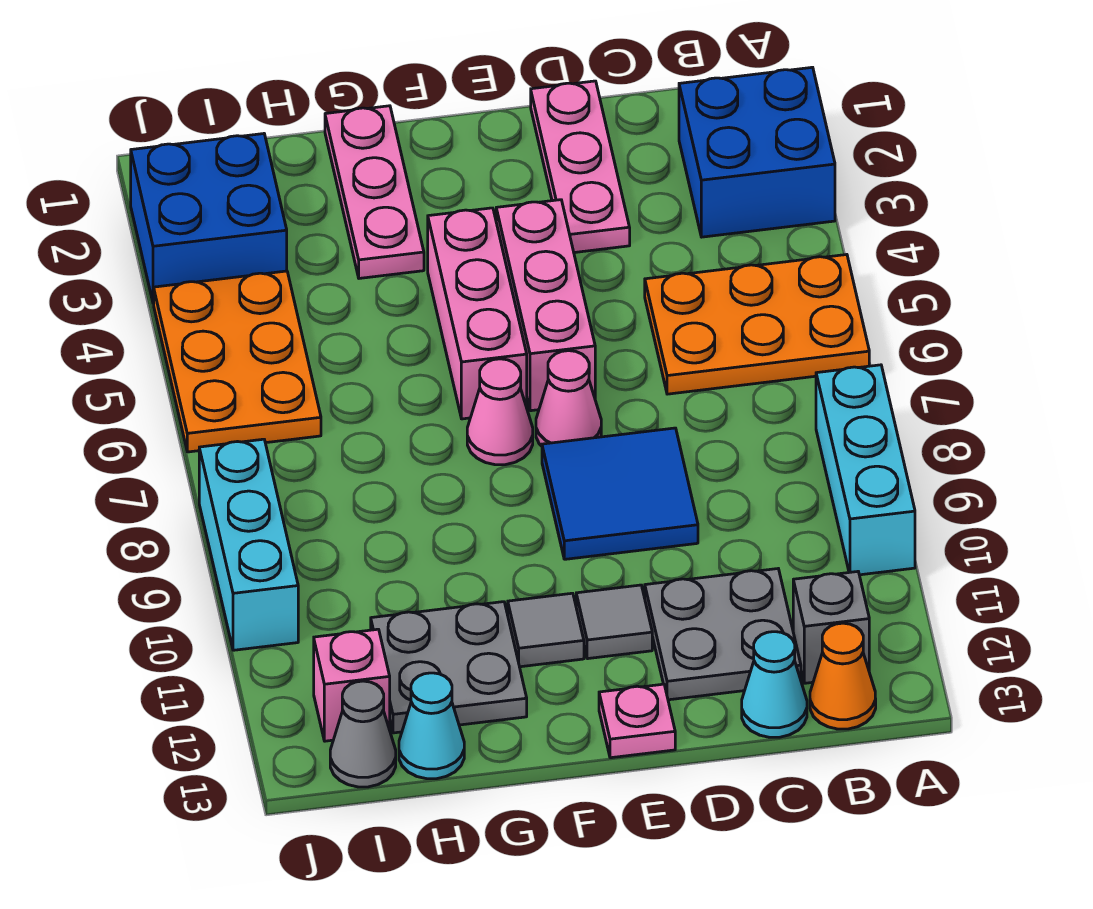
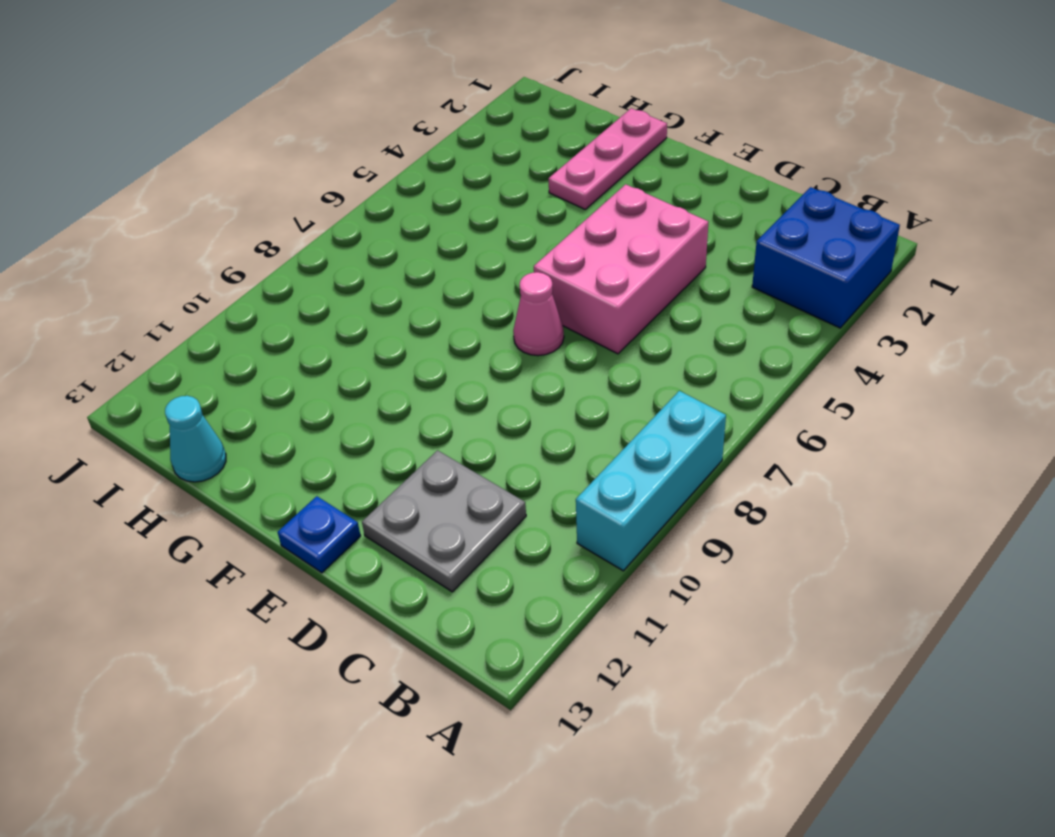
pink 2x3 brick [534,184,708,354] -> pink 1x3 brick [496,200,595,411]
blue 1x1 plate [278,496,361,573] -> pink 1x1 plate [599,684,675,758]
none -> orange 2x3 plate [645,255,869,394]
none -> grey 1x1 brick [793,572,869,683]
none -> orange 1x1 cone [810,623,876,729]

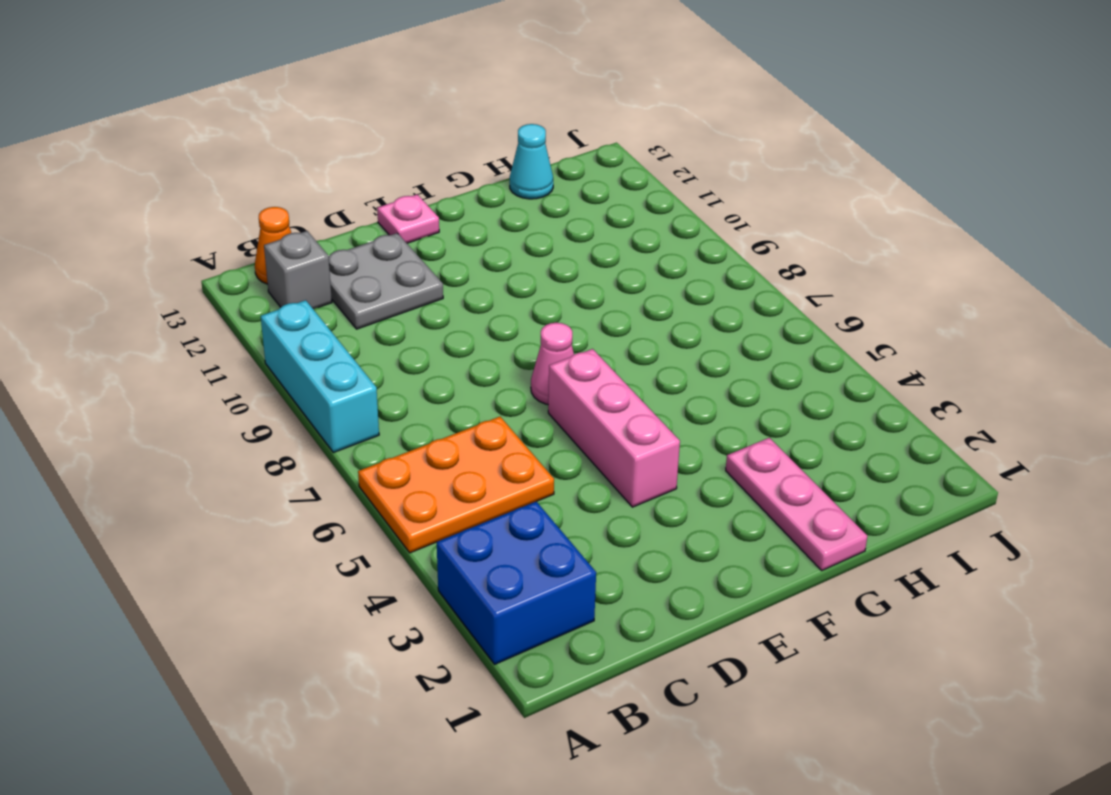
none -> cyan 1x1 cone [742,632,807,737]
none -> pink 1x3 plate [531,81,630,253]
none -> blue 2x2 tile [542,428,698,559]

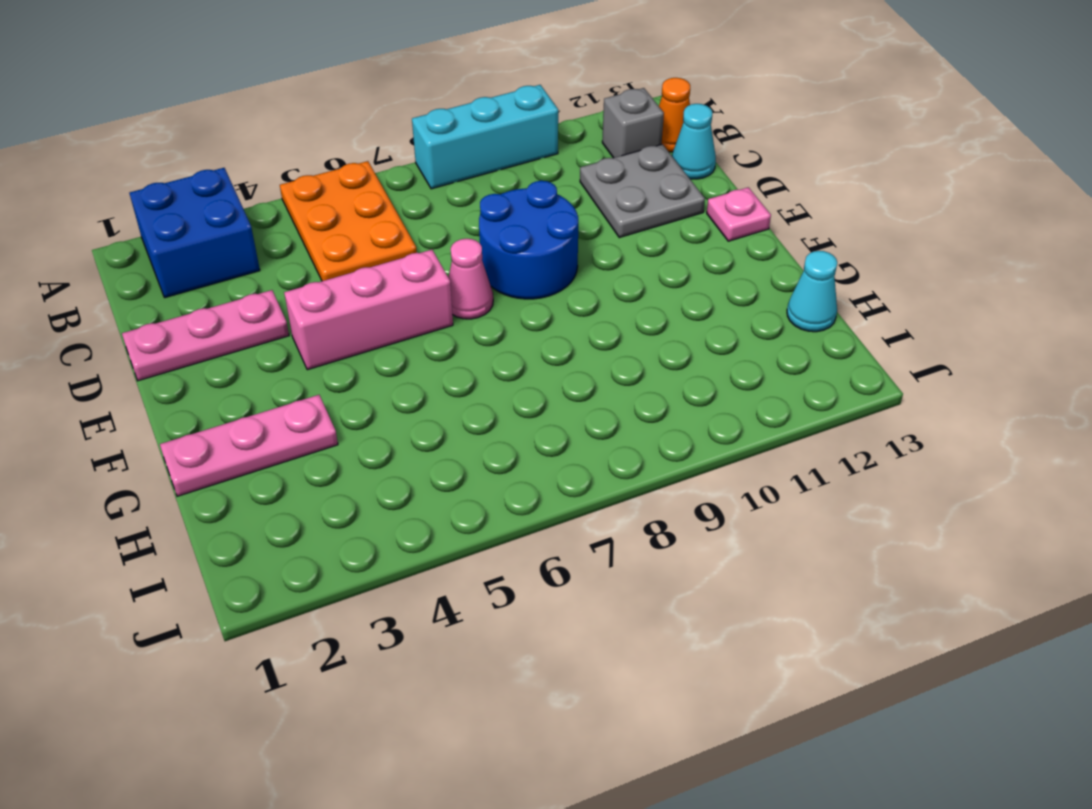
blue 2x2 round brick [479,181,578,299] -> blue 2x2 tile [542,428,698,559]
none -> grey 1x1 tile [576,585,652,659]
none -> pink 1x3 brick [428,208,527,419]
none -> pink 1x1 cone [467,359,533,465]

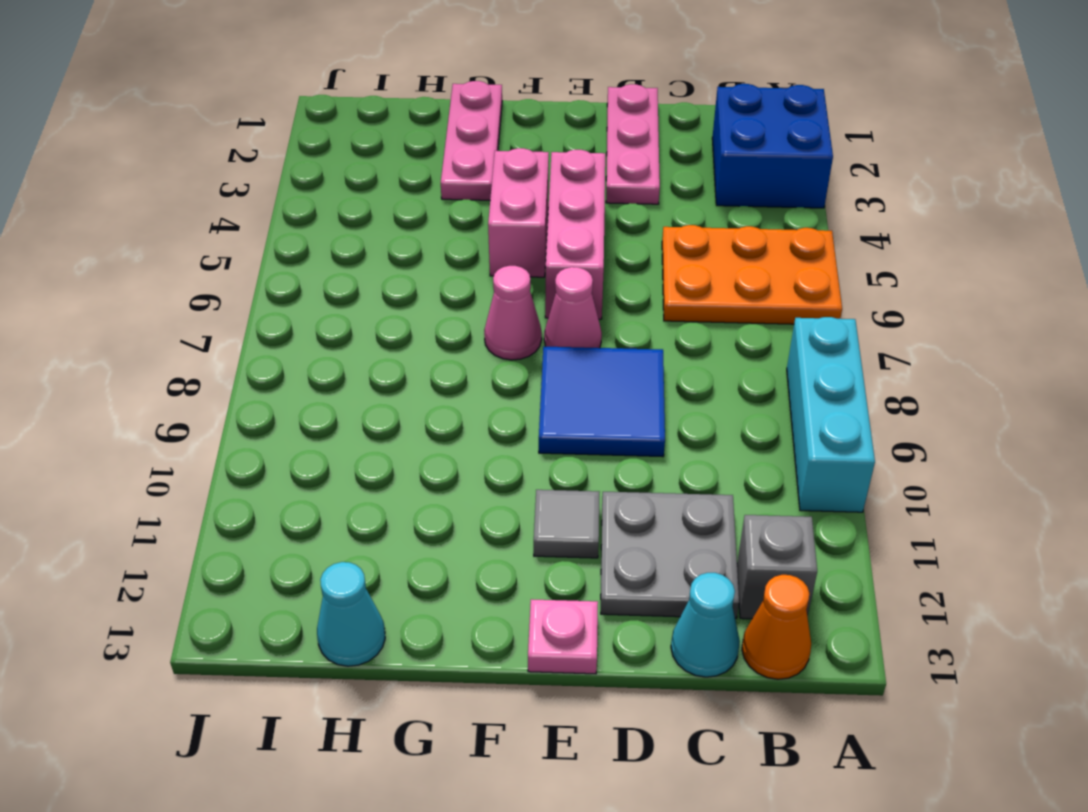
pink 1x2 brick [488,148,549,277] -> pink 1x3 brick [428,208,527,419]
none -> grey 1x1 tile [508,593,584,667]
none -> grey 2x2 plate [371,602,527,733]
none -> blue 2x2 brick [131,134,287,303]

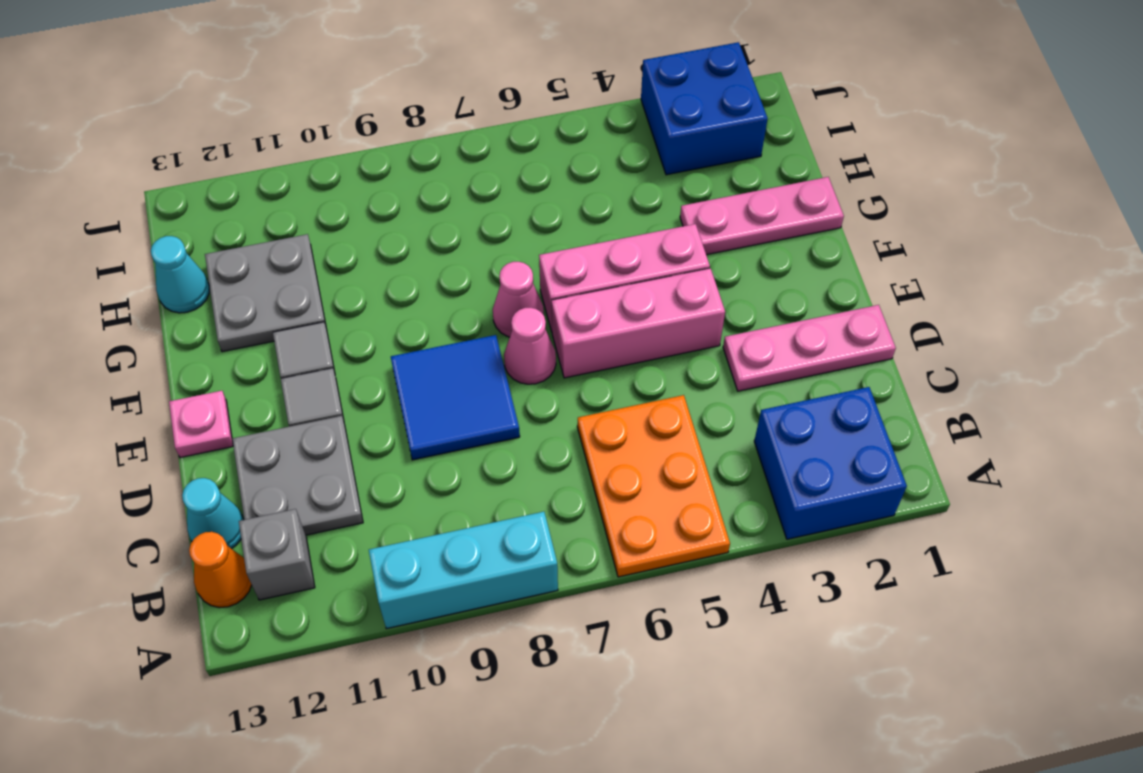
none -> orange 2x3 plate [154,271,321,452]
none -> pink 1x1 brick [314,629,390,741]
none -> grey 1x1 cone [330,681,396,787]

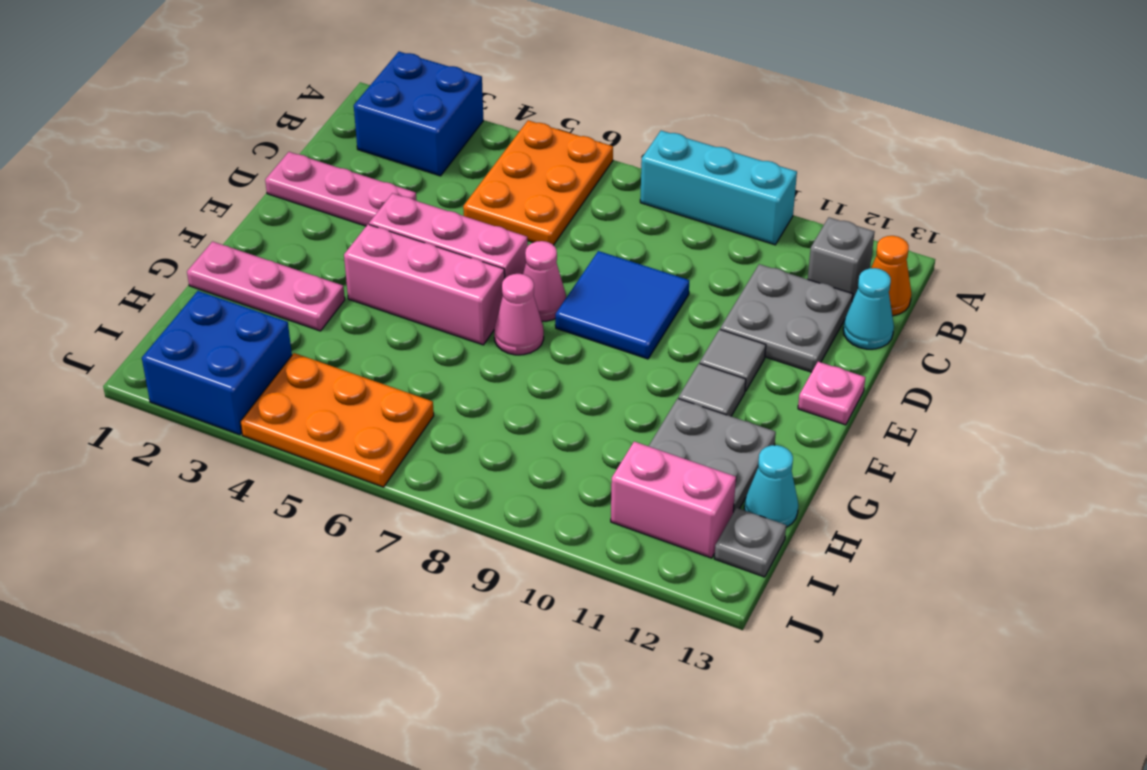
pink 1x2 brick [611,442,736,558] -> pink 1x1 brick [314,629,390,741]
grey 1x1 plate [714,508,786,577] -> grey 1x1 cone [330,681,396,787]
none -> cyan 1x3 brick [199,439,298,650]

